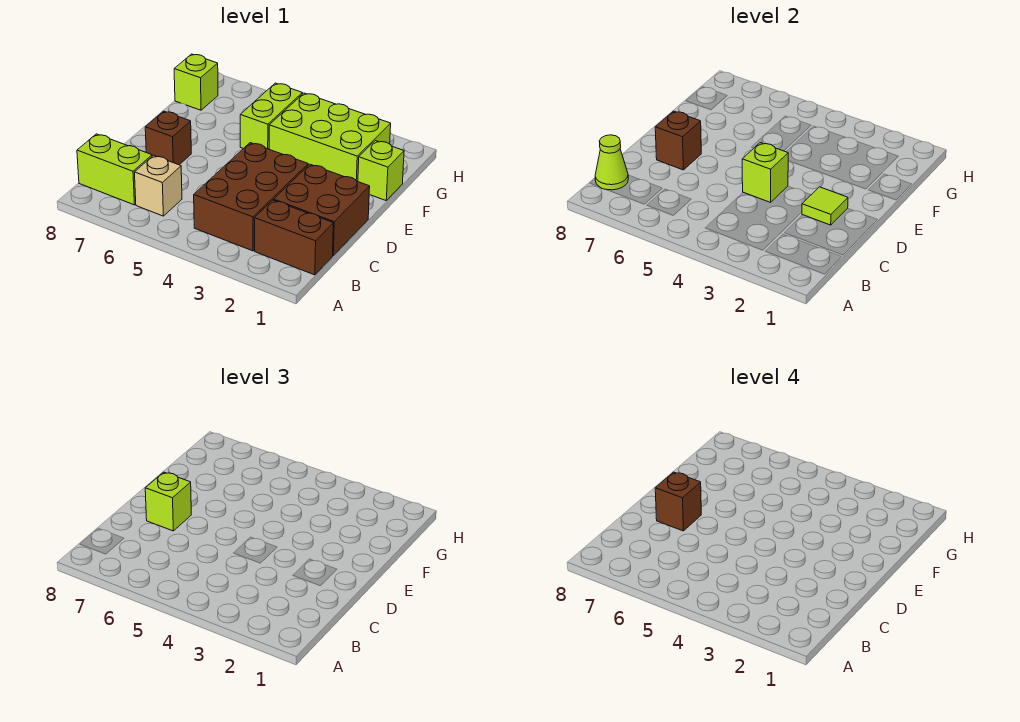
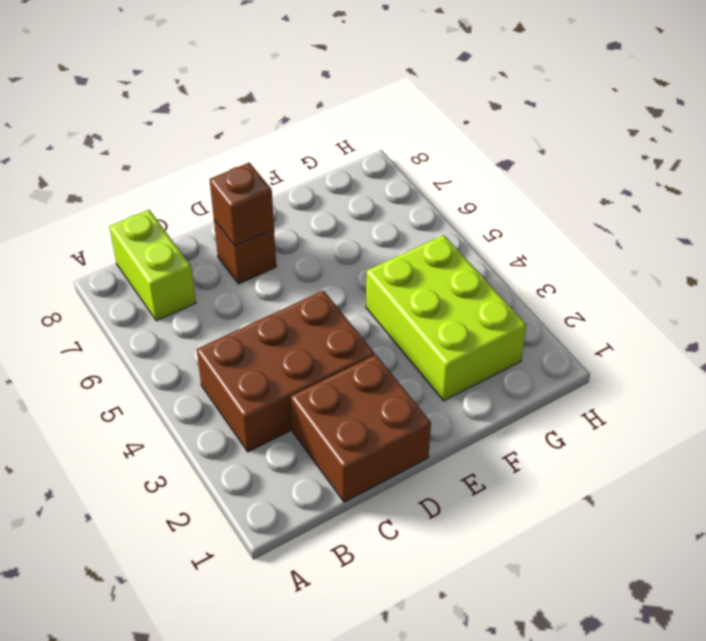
none -> brown 1x2 brick [255,200,333,275]
none -> tan 1x1 brick [135,155,182,216]
none -> lime 1x1 brick [358,141,404,200]

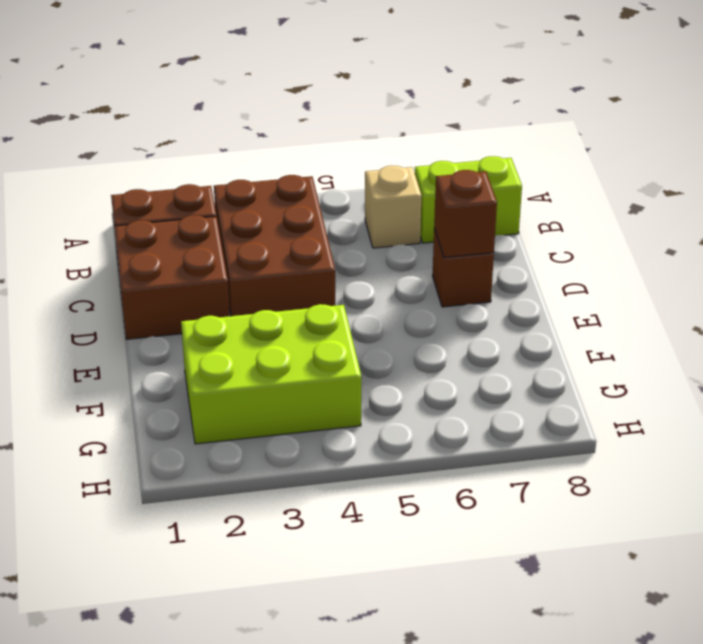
none -> lime 1x1 brick [358,141,404,200]
none -> lime 1x2 brick [240,83,302,149]
none -> lime 1x1 brick [174,54,218,110]

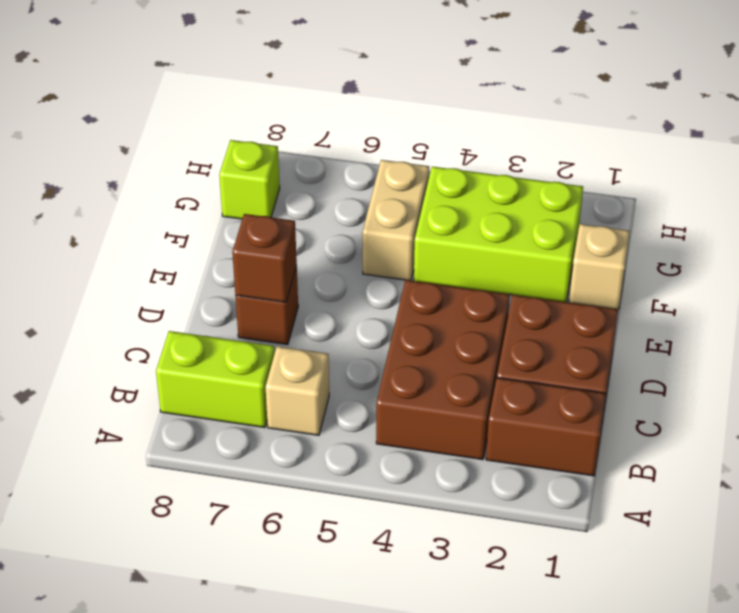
tan 1x1 brick [569,224,630,309] -> lime 1x1 brick [358,141,404,200]
tan 1x2 brick [362,160,429,281] -> lime 1x2 brick [240,83,302,149]
none -> lime 1x1 cone [595,135,628,190]
none -> lime 1x1 tile [802,187,848,225]
none -> lime 1x1 brick [742,143,788,202]

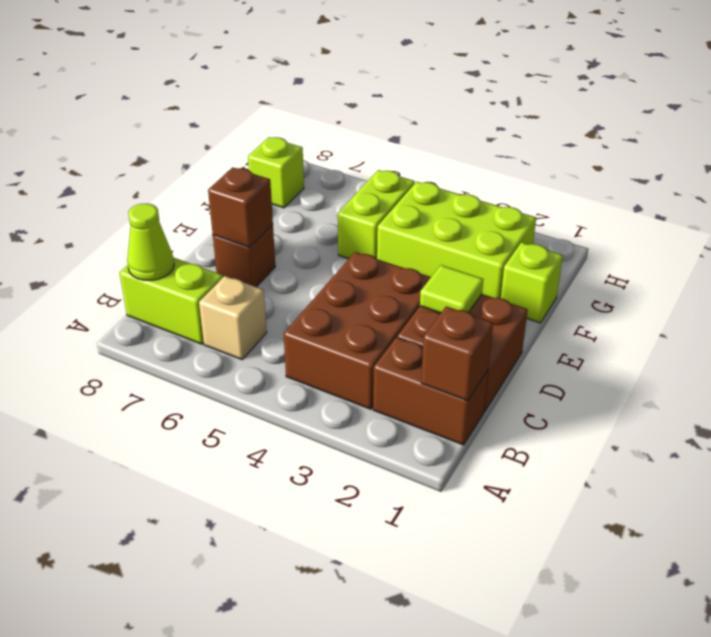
brown 1x1 brick [421,306,493,401] -> brown 1x1 brick moved to [655,472,701,531]
none -> lime 1x1 brick [742,143,788,202]
none -> lime 1x1 brick [145,472,191,531]

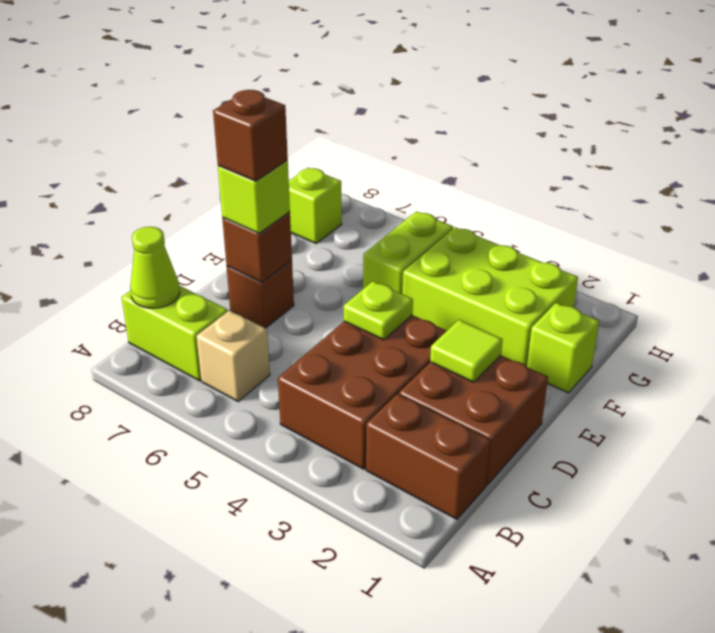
lime 1x1 plate [344,281,413,340] -> lime 1x1 brick [742,143,788,202]

